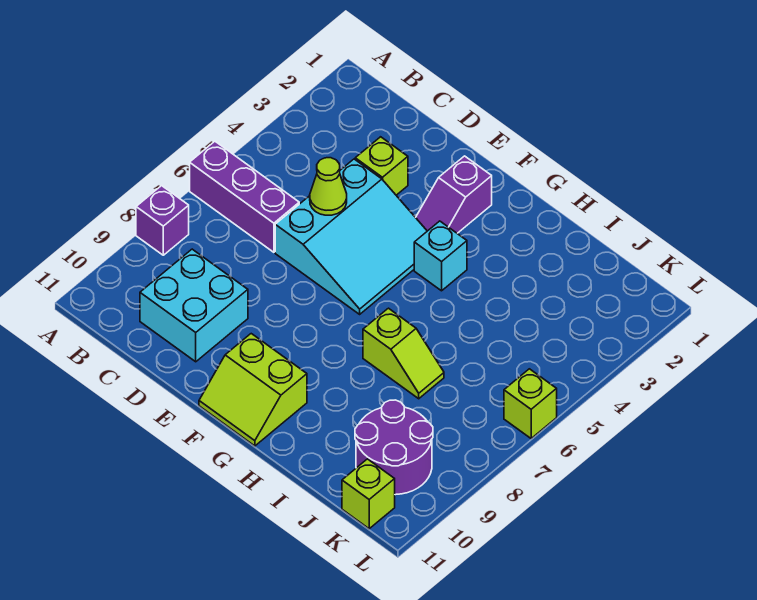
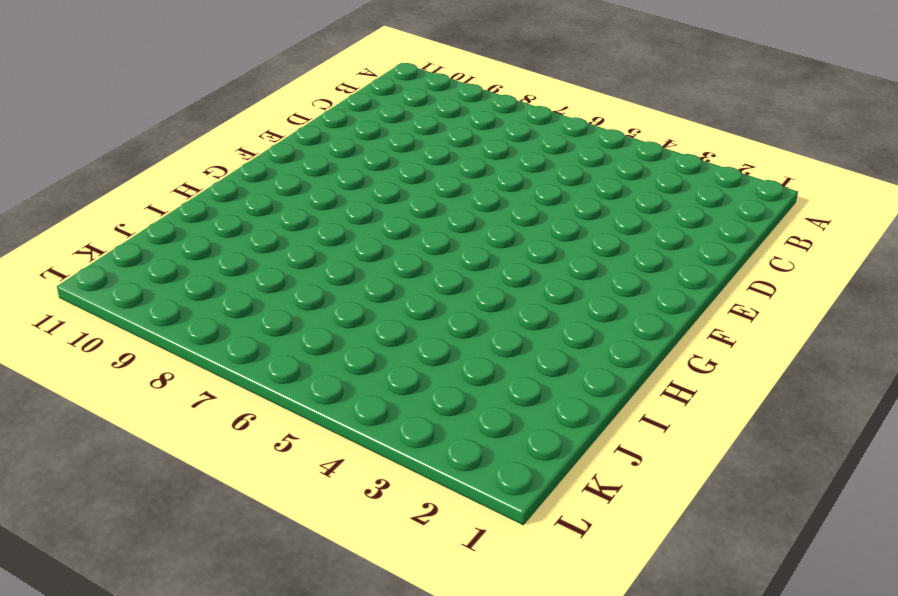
none -> purple 1x3 brick [190,141,299,252]
none -> purple 1x1 brick [136,186,189,255]
none -> cyan 2x2 brick [140,249,248,362]

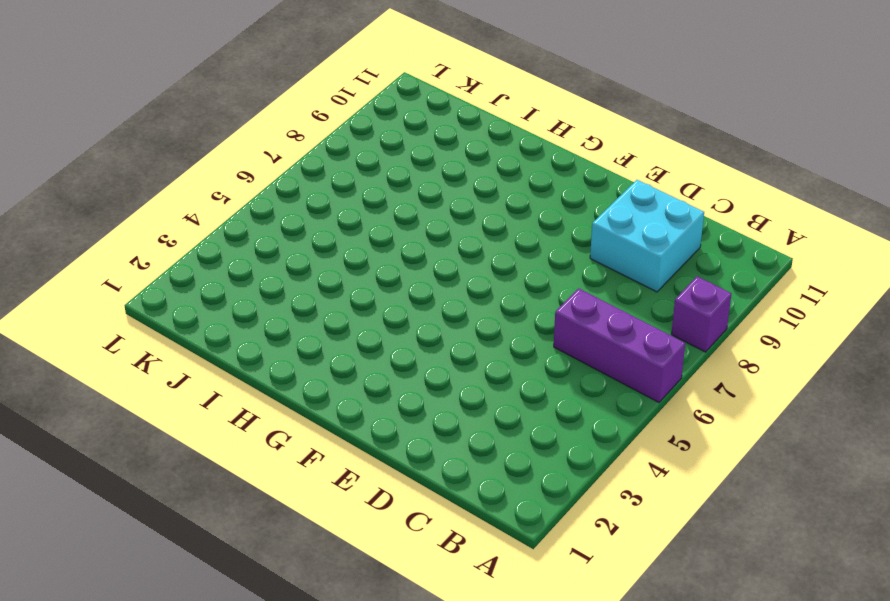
none -> lime 1x1 brick [355,137,408,195]
none -> cyan 3x3 slope [275,159,427,314]
none -> purple 1x2 slope [416,156,492,233]

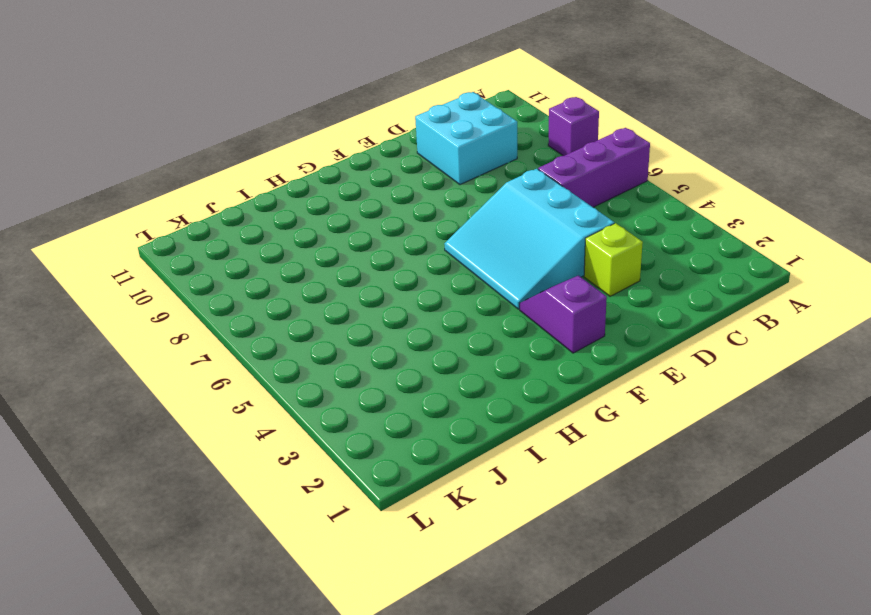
none -> lime 2x2 slope [199,334,307,446]
none -> cyan 1x1 brick [414,221,467,291]
none -> lime 1x2 slope [363,308,444,399]

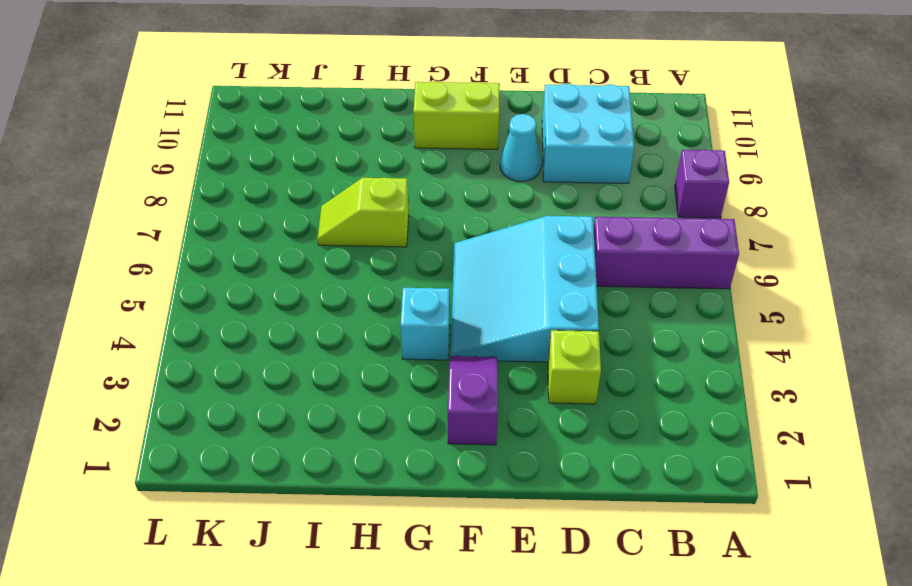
cyan 1x1 cone [500,114,542,182] -> none
none -> purple 2x2 round brick [355,400,433,495]
none -> lime 1x1 brick [342,459,395,529]
none -> lime 1x1 brick [504,369,557,438]

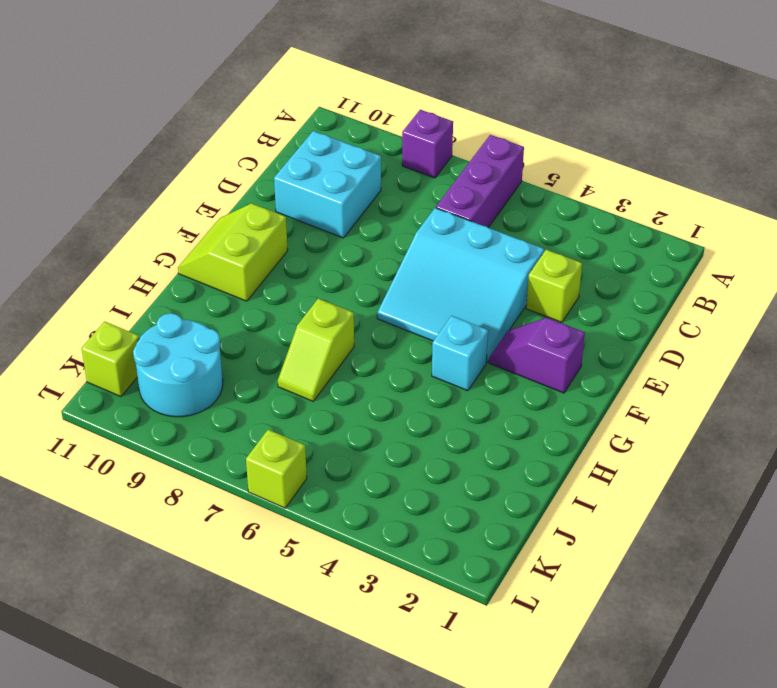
cyan 2x2 round brick [133,313,223,417] -> purple 2x2 round brick [355,400,433,495]
none -> lime 1x1 cone [310,158,347,215]

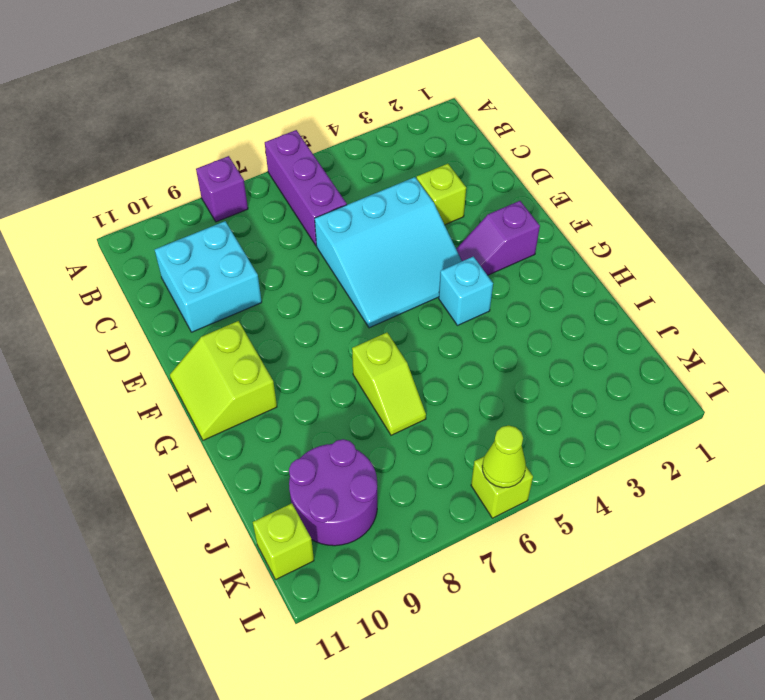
lime 1x1 cone [482,426,526,488] -> lime 1x1 cone moved to [310,158,347,215]

